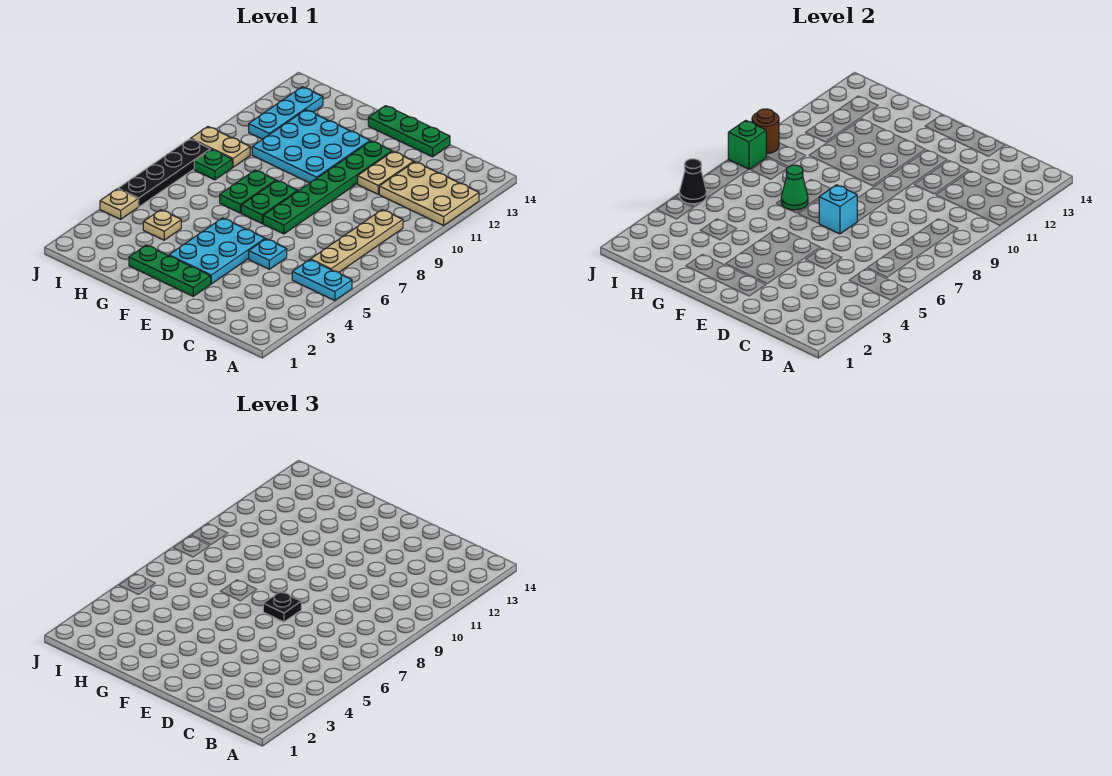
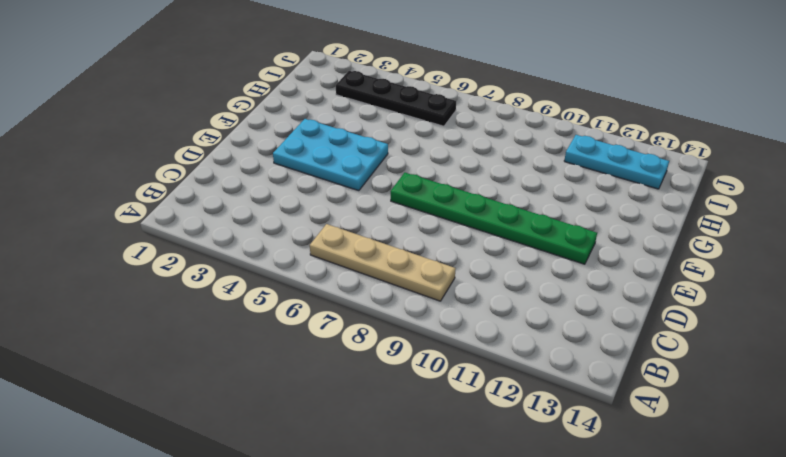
black 1x4 plate [336,71,456,126] -> black 1x4 plate moved to [118,139,210,207]
none -> cyan 1x2 plate [292,260,352,301]
none -> tan 2x3 plate [379,162,479,226]
none -> cyan 1x1 plate [249,239,287,269]

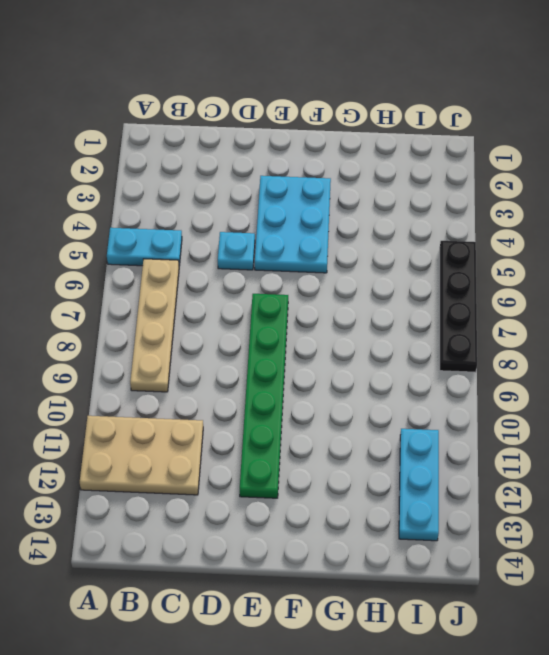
none -> tan 1x2 plate [358,152,414,194]
none -> green 1x3 plate [368,106,450,157]
none -> green 1x3 plate [129,245,211,296]

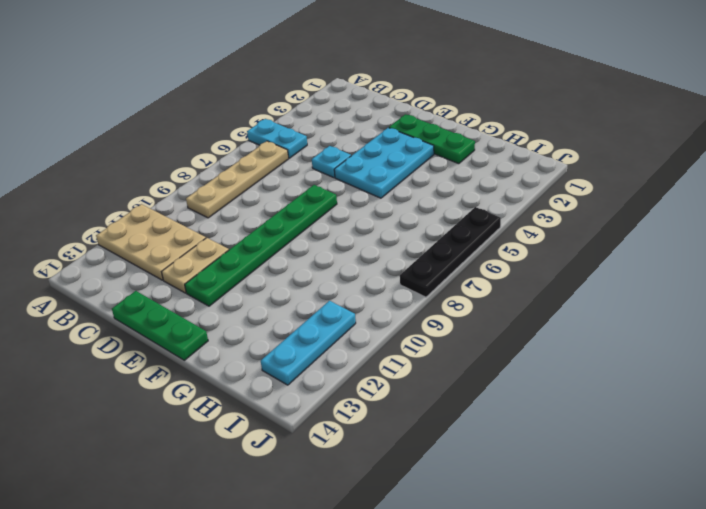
none -> green 1x2 plate [241,181,298,223]
none -> cyan 3x3 plate [252,110,370,183]
none -> green 1x2 plate [220,170,276,213]

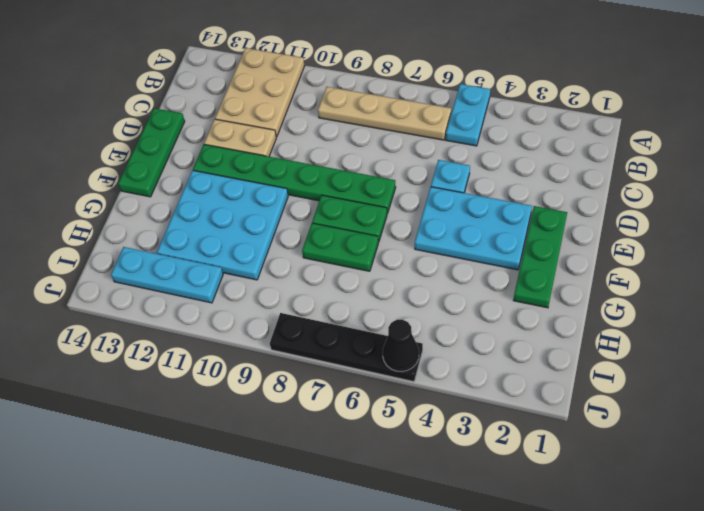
none -> tan 1x1 plate [143,210,181,240]
none -> green 1x1 plate [194,149,232,180]
none -> tan 1x2 plate [191,127,250,167]

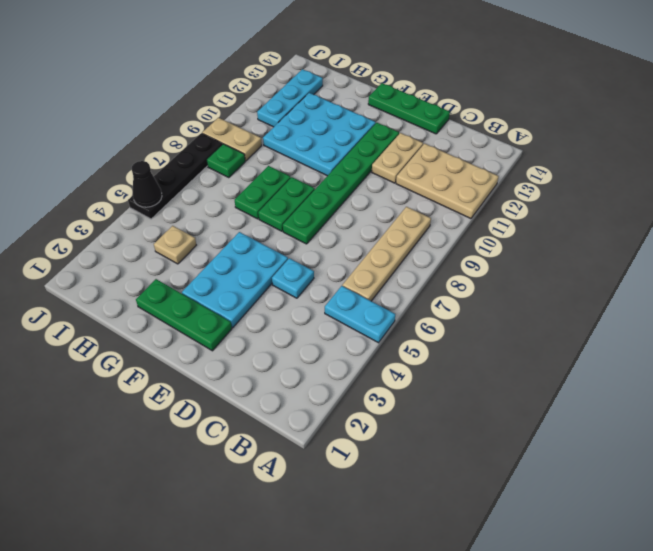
none -> tan 1x1 plate [100,189,138,219]
none -> cyan 1x1 brick [819,185,857,234]
none -> green 1x1 cone [781,165,808,210]

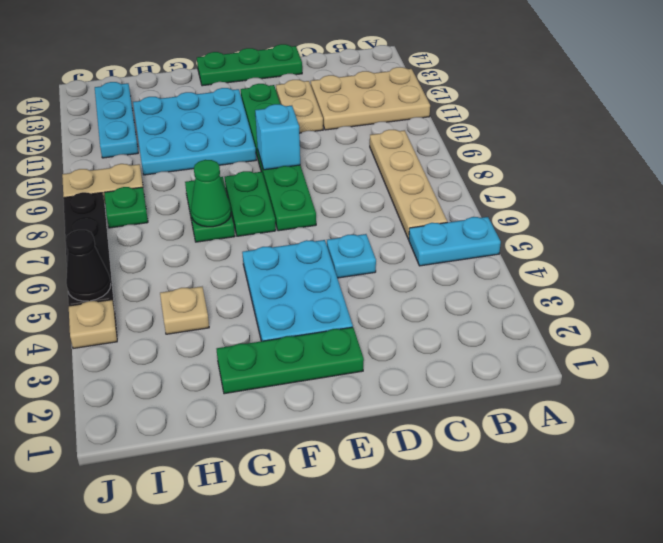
cyan 1x1 brick [255,104,300,170] -> cyan 1x1 brick moved to [819,185,857,234]
none -> green 1x1 brick [728,120,766,169]
none -> brown 1x1 round brick [752,109,779,154]
none -> black 1x1 plate [263,592,301,622]

